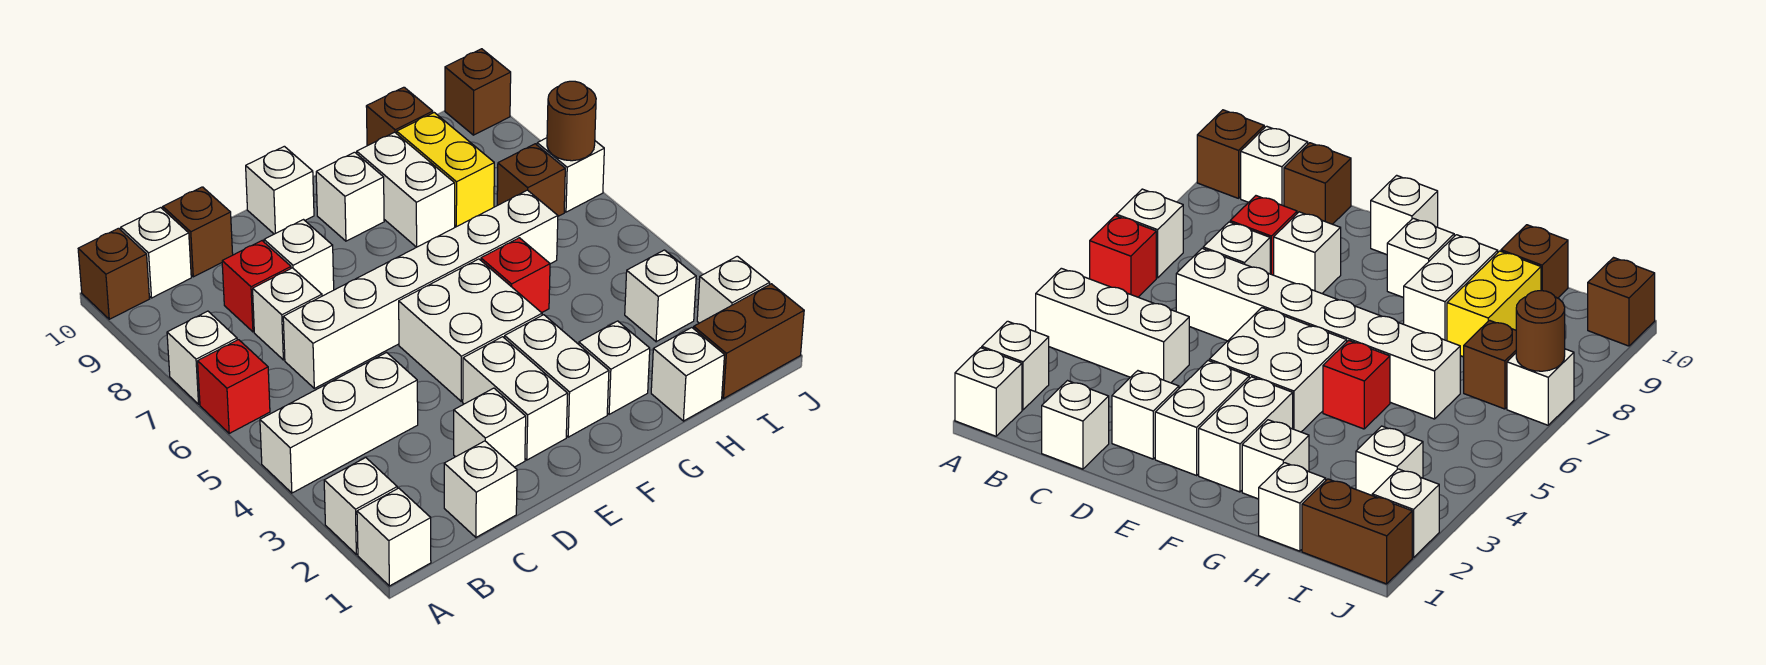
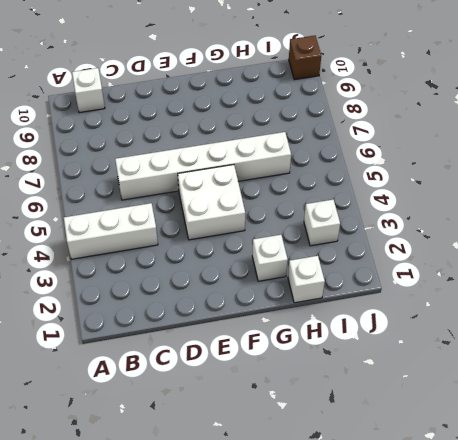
none -> white 1x1 brick [357,488,431,586]
none -> white 1x1 brick [324,458,397,555]
none -> red 1x1 brick [198,340,270,433]
none -> white 1x1 brick [167,311,237,404]

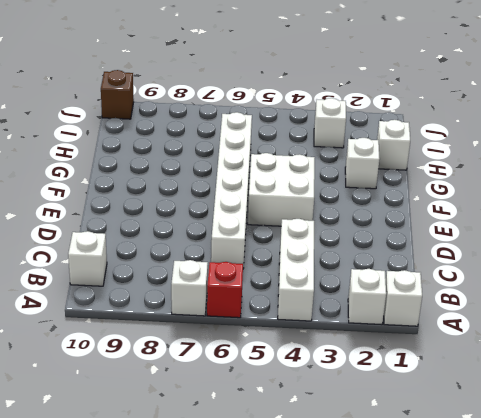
none -> brown 1x1 brick [78,228,149,319]
none -> white 1x1 brick [444,441,517,537]
none -> white 1x1 brick [253,268,322,360]
none -> red 1x1 brick [222,241,291,332]

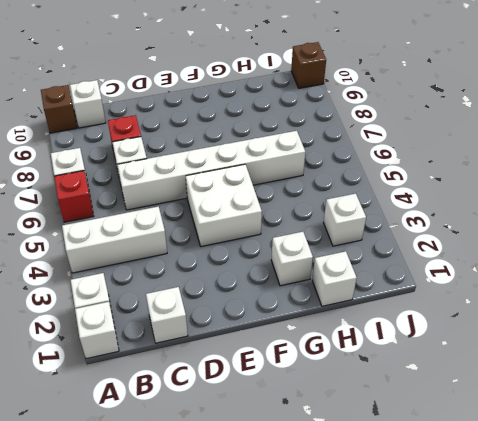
none -> brown 1x1 brick [163,187,233,277]
none -> white 1x1 brick [454,388,526,467]
none -> white 1x1 brick [264,220,334,296]
none -> white 1x2 brick [463,337,568,460]

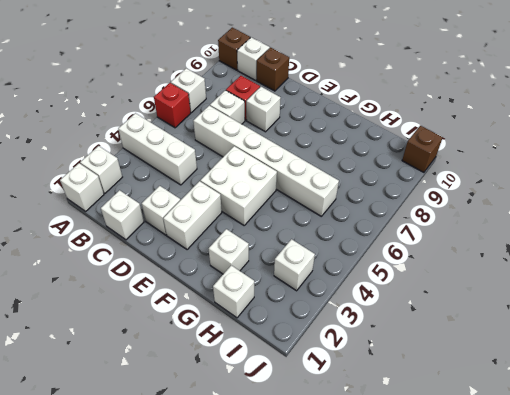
none -> white 1x1 brick [246,146,314,234]
none -> white 1x2 brick [505,315,609,437]
none -> white 1x1 brick [316,152,384,241]
none -> red 1x1 brick [481,238,550,313]

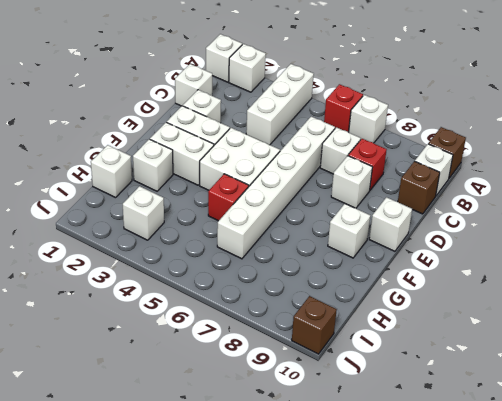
none -> white 1x2 brick [357,132,455,247]
none -> yellow 1x2 brick [397,113,494,227]
none -> brown 1x1 brick [366,87,433,146]
none -> brown 1x2 brick [693,284,804,398]

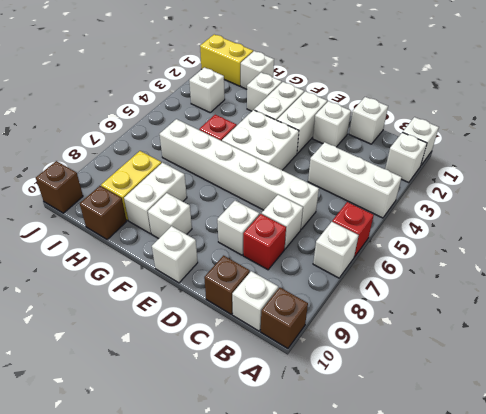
yellow 1x2 brick [200,34,253,86] -> brown 1x2 brick [693,284,804,398]
none -> brown 1x1 brick [497,144,565,216]
none -> white 1x1 brick [697,256,770,323]
none -> white 1x1 brick [537,138,604,212]
none -> brown 1x1 round brick [547,81,596,161]

